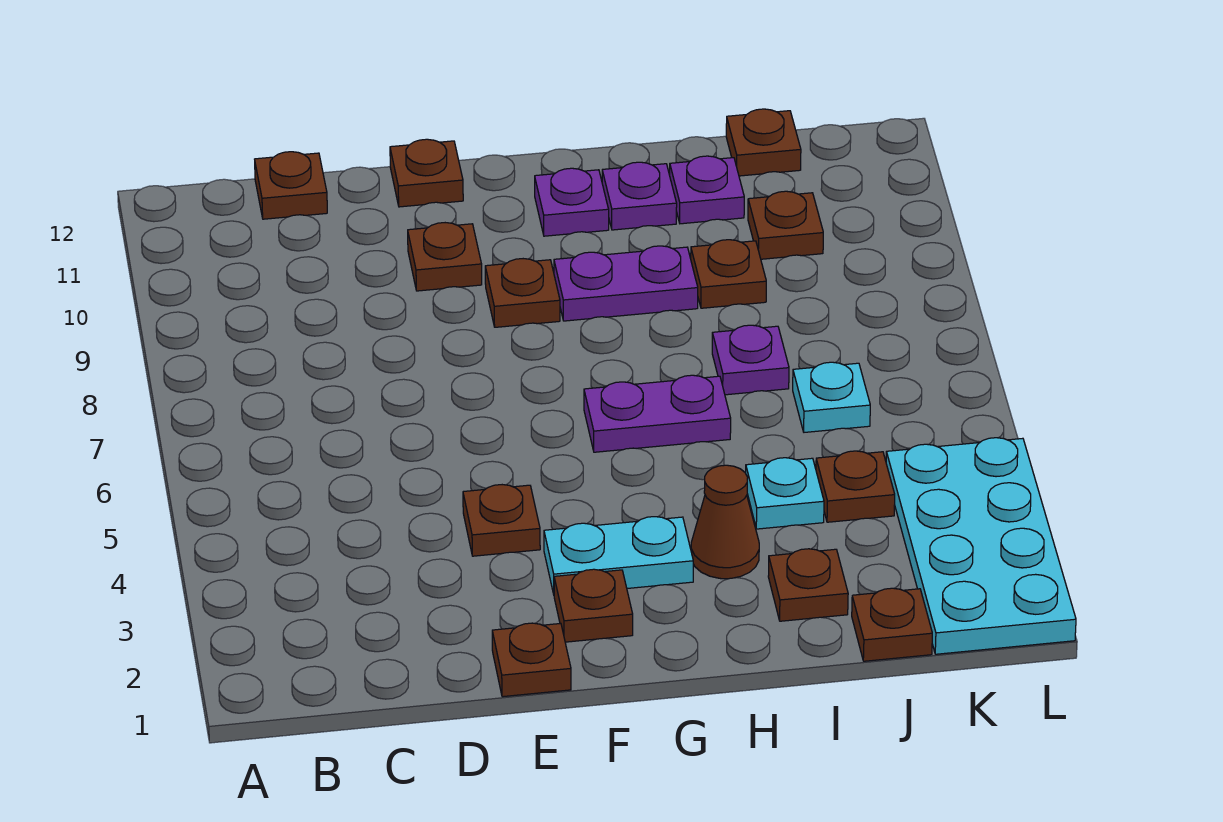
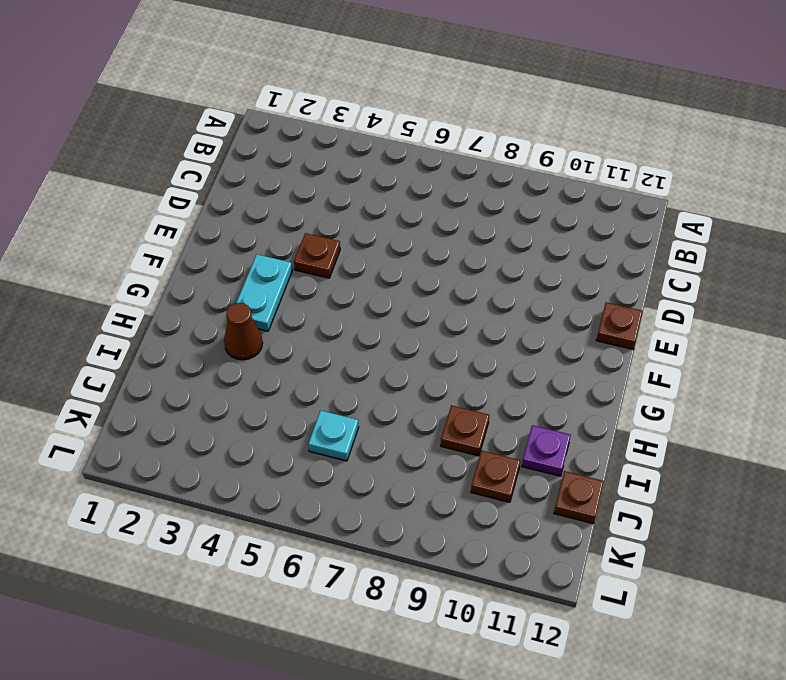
none -> brown 1x1 plate [255,152,327,219]
none -> brown 1x1 plate [492,623,571,697]
none -> brown 1x1 plate [408,223,482,291]

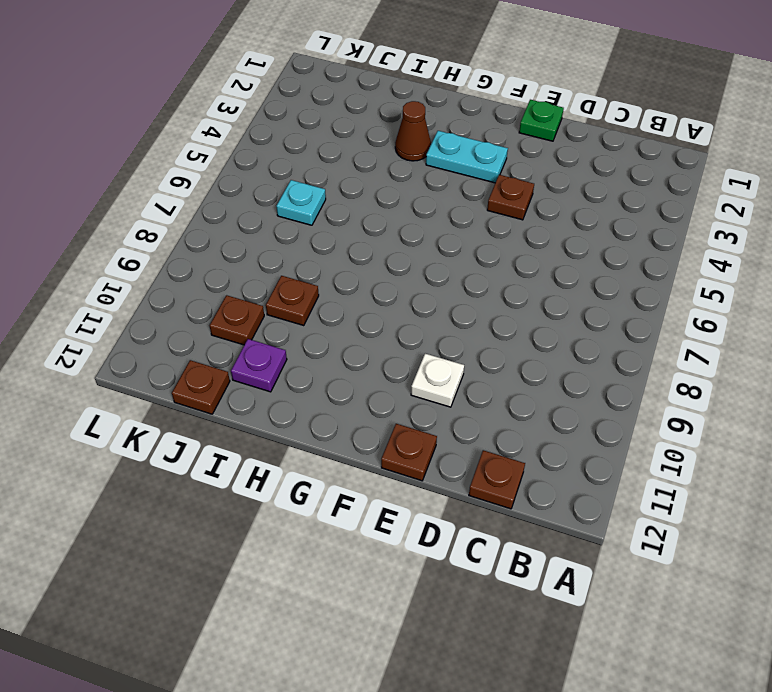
green 1x1 plate [519,100,564,141] -> brown 1x1 plate [492,623,571,697]
white 1x1 plate [411,354,464,407] -> brown 1x1 plate [408,223,482,291]
none -> brown 1x1 plate [554,569,633,642]
none -> brown 1x1 plate [485,259,560,327]
none -> purple 1x2 plate [584,375,731,452]

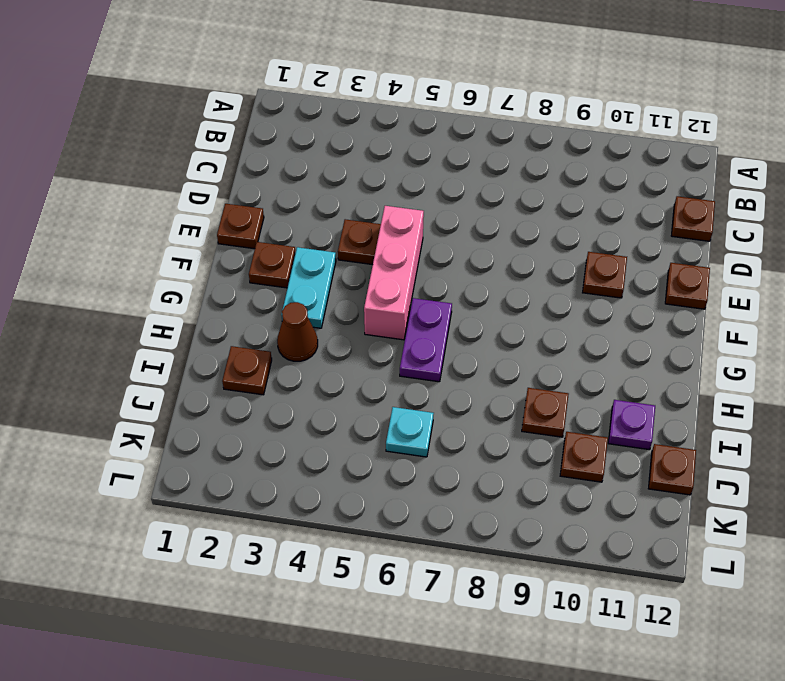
pink 1x3 brick [364,206,424,340] -> none
none -> brown 1x1 plate [485,259,560,327]
none -> purple 1x2 plate [554,246,698,321]
none -> purple 1x1 plate [535,168,609,236]

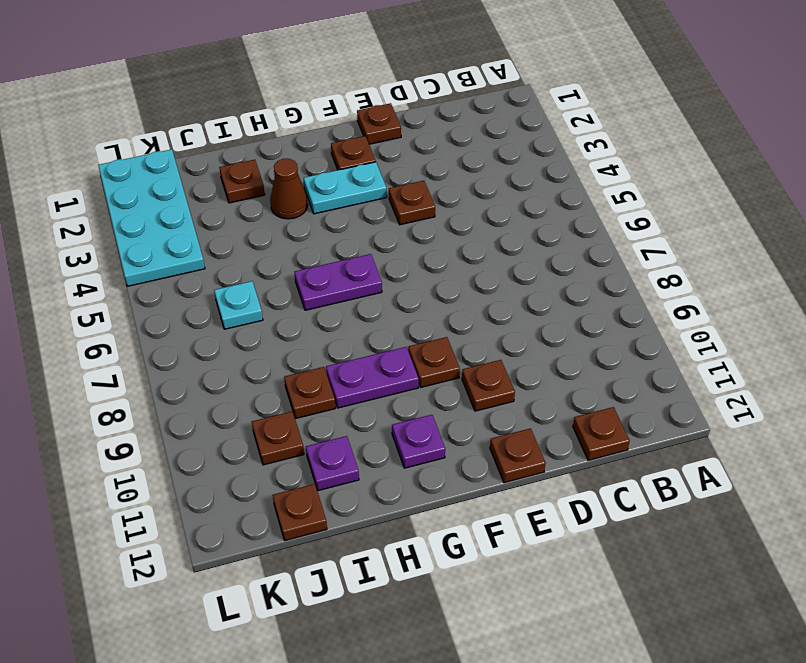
none -> purple 1x1 plate [602,162,677,230]
none -> cyan 1x1 plate [746,458,824,529]
none -> purple 1x1 plate [712,325,789,395]

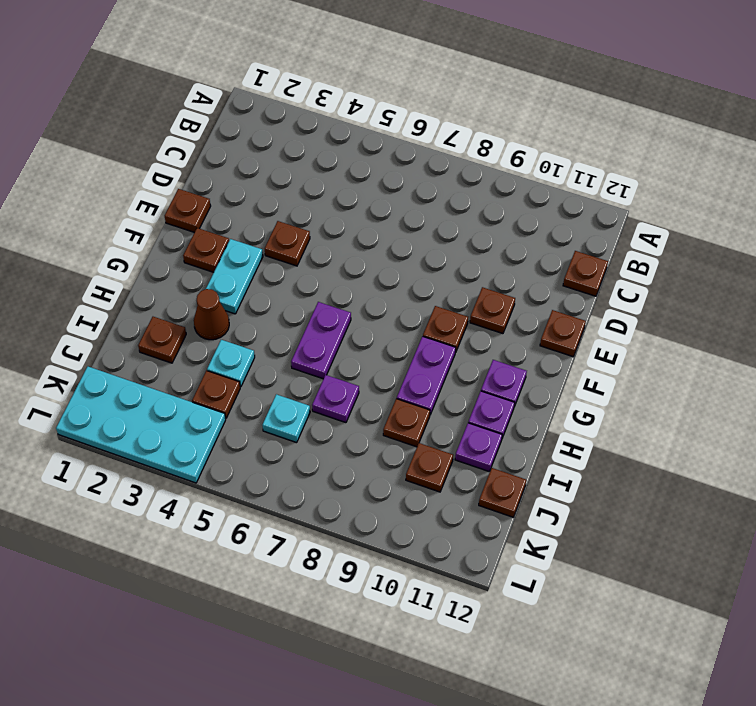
none -> brown 1x1 plate [852,588,932,661]

